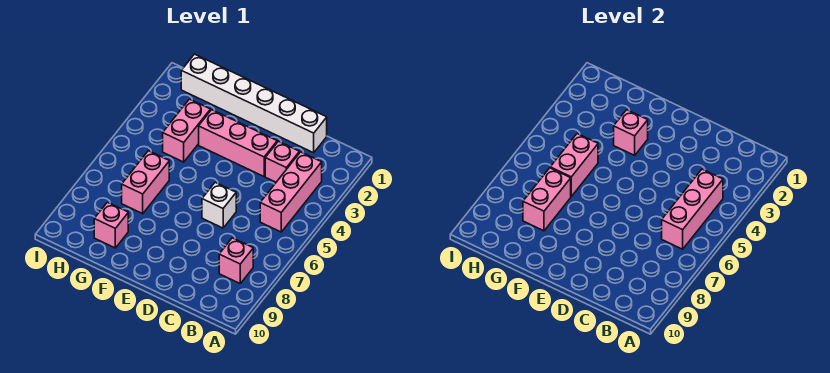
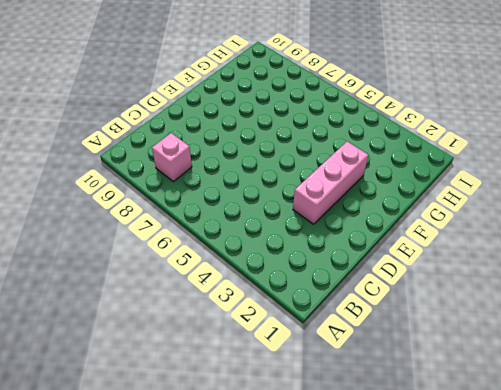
none -> pink 1x3 brick [260,152,322,232]
none -> white 1x6 brick [181,54,327,153]
none -> pink 1x1 brick [265,141,299,182]

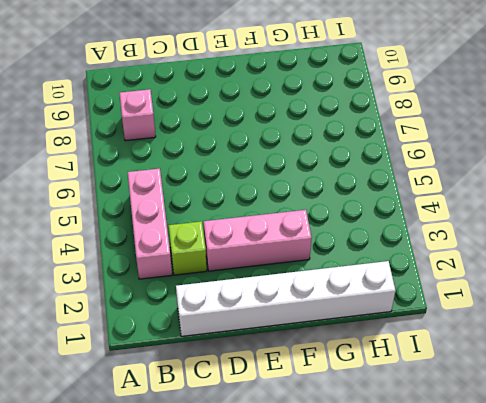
lime 1x1 brick [169,221,207,275] -> pink 1x1 brick [265,141,299,182]
none -> white 1x1 brick [202,182,236,228]
none -> pink 1x2 brick [163,99,210,162]
none -> pink 1x2 brick [122,151,169,214]

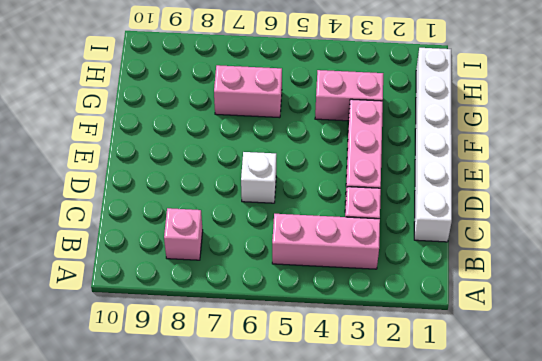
none -> pink 1x1 brick [94,202,128,248]
none -> pink 1x3 brick [662,169,723,249]
none -> pink 1x1 brick [614,110,648,155]

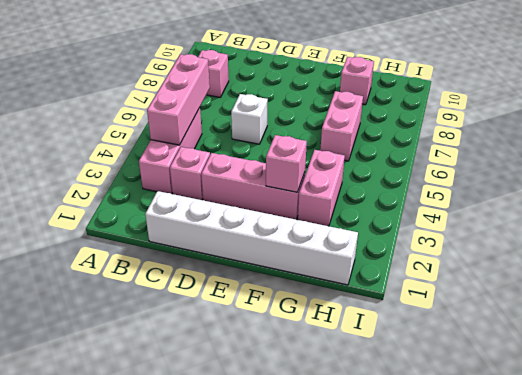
none -> pink 1x2 brick [550,134,598,196]
none -> pink 1x2 brick [523,168,571,231]

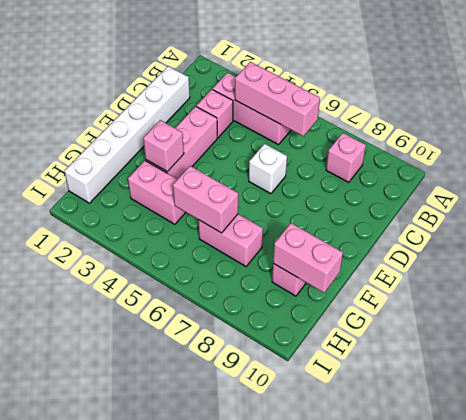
pink 1x2 brick [273,223,343,293] -> pink 1x2 brick moved to [523,168,571,231]

